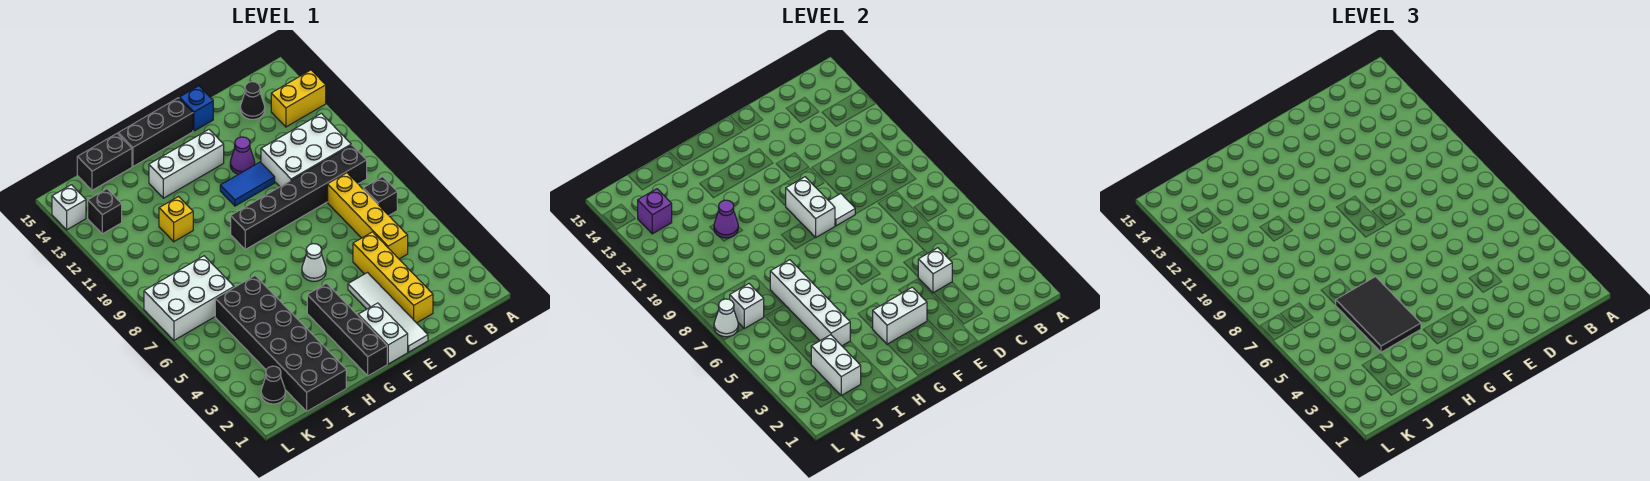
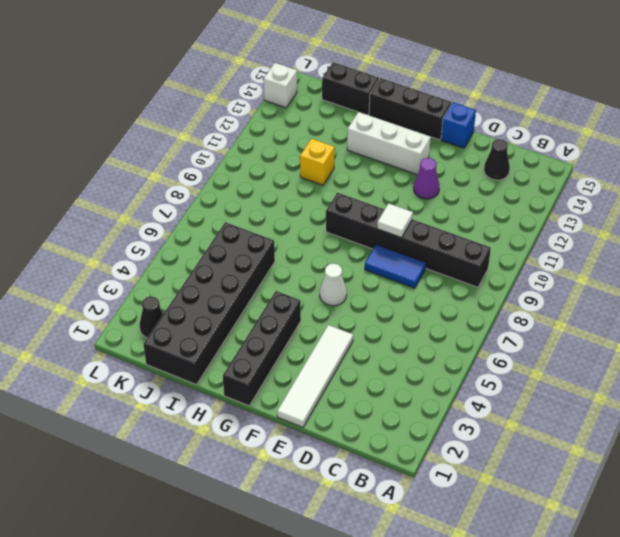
blue 1x2 tile [365,245,426,288] -> blue 1x2 tile moved to [220,162,275,206]
none -> yellow 1x2 brick [271,70,326,127]
none -> black 1x1 brick [363,177,397,215]
none -> white 2x3 brick [261,113,351,187]
none -> yellow 1x4 brick [328,173,408,259]

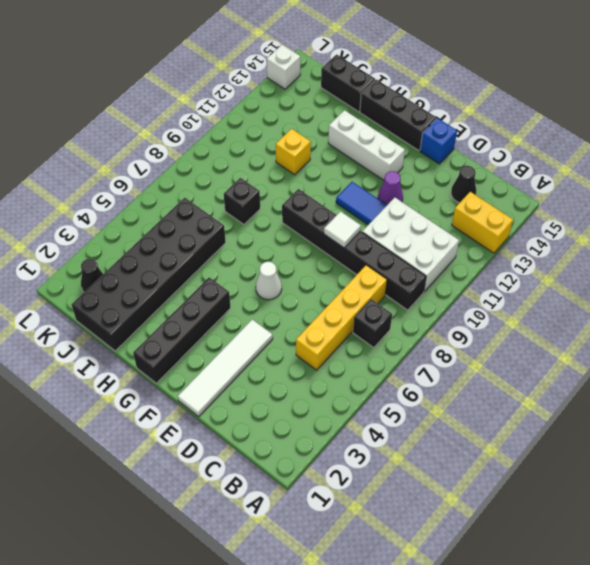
black 1x1 brick [224,178,260,224] -> black 1x1 brick moved to [88,189,122,234]
none -> yellow 1x4 brick [353,232,433,323]
none -> white 1x2 brick [358,303,408,364]
none -> white 2x3 brick [144,256,234,340]
none -> white 1x1 brick [918,248,952,293]

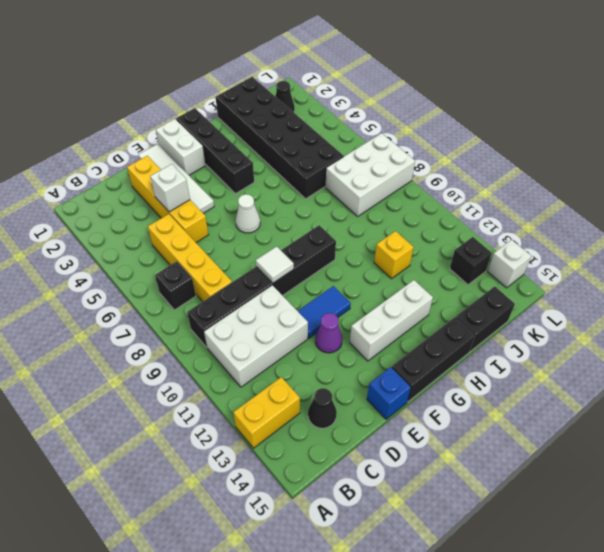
none -> white 1x2 brick [873,287,927,344]
none -> white 1x2 brick [785,177,835,238]
none -> white 1x4 brick [770,260,850,346]
none -> purple 1x1 cone [714,200,738,238]

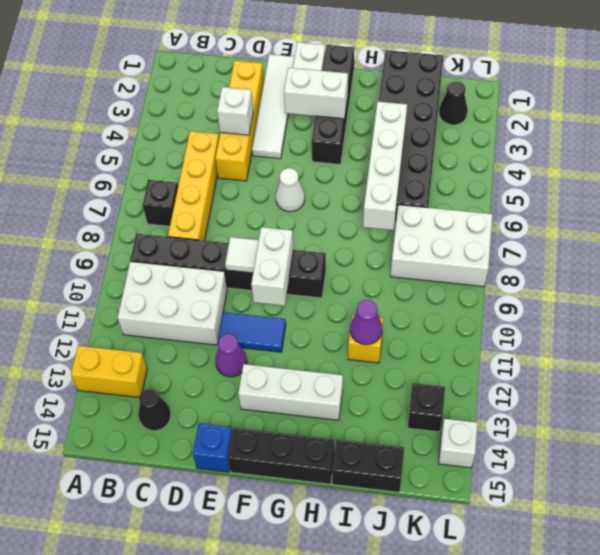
none -> white 1x2 brick [811,335,861,396]
none -> white 1x1 brick [730,284,764,328]
none -> purple 1x1 brick [638,189,672,234]
none -> white 1x1 cone [714,299,738,337]

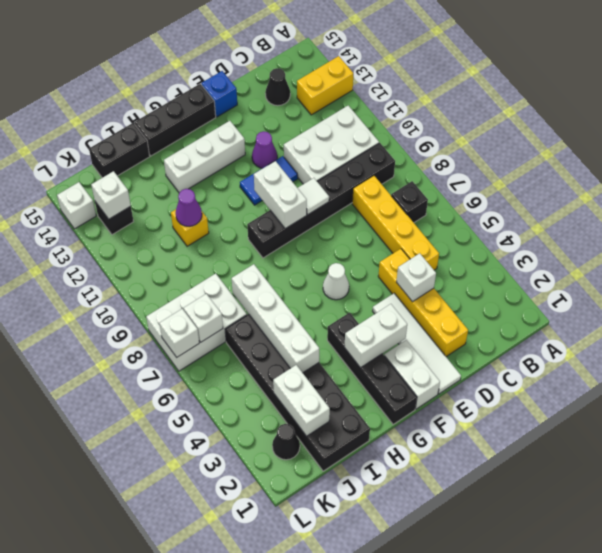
white 1x1 brick [91,171,131,219] -> purple 1x1 brick [638,189,672,234]
white 1x1 brick [159,309,199,357] -> white 1x1 cone [714,299,738,337]
none -> black 2x3 tile [1336,277,1421,352]

